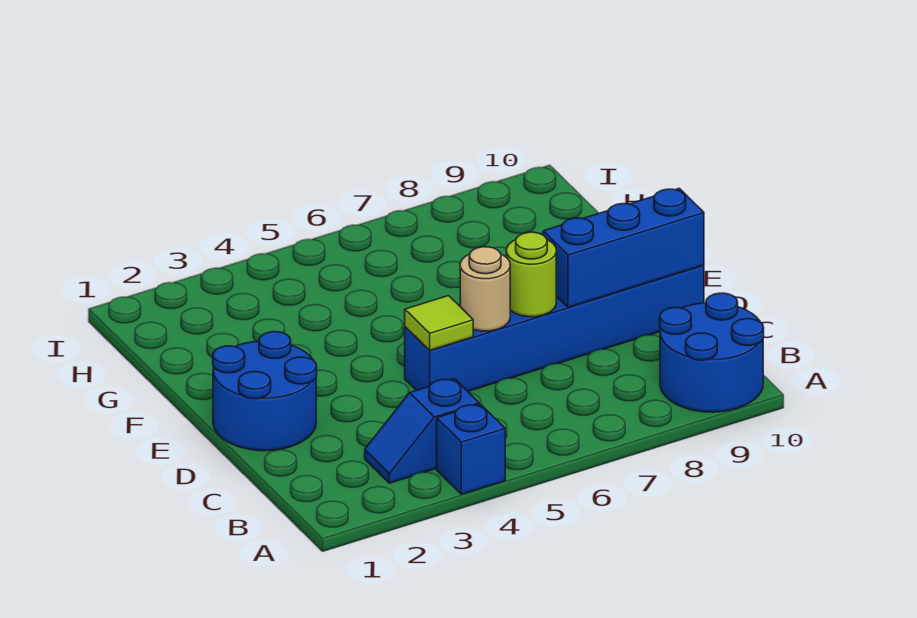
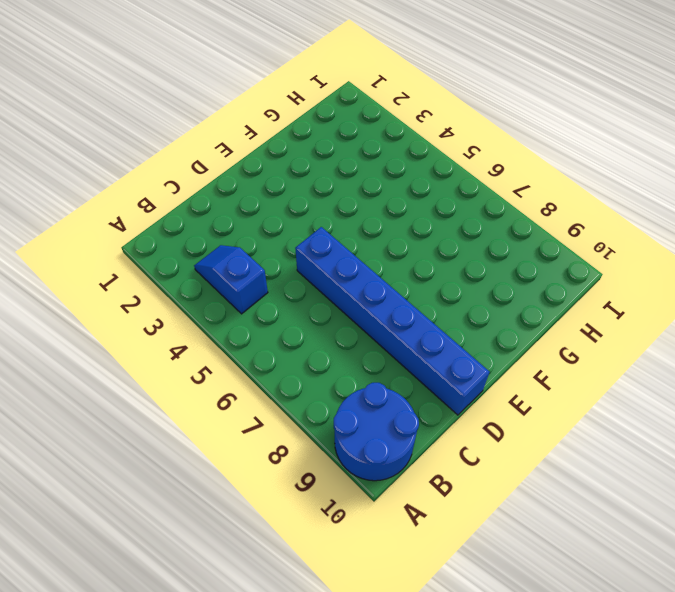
none -> blue 1x1 brick [437,404,505,494]
none -> blue 2x2 round brick [213,332,317,451]

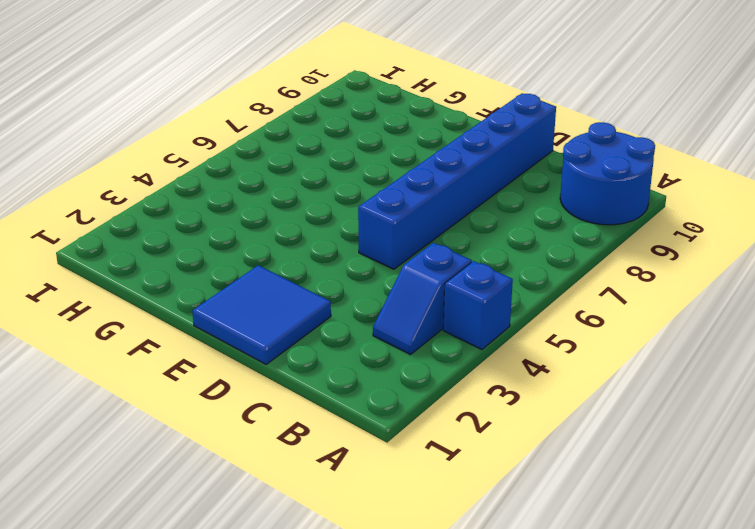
blue 2x2 tile [193,265,331,364] -> blue 2x2 round brick [213,332,317,451]
none -> lime 1x1 tile [405,296,473,351]
none -> tan 1x1 round brick [460,247,510,331]

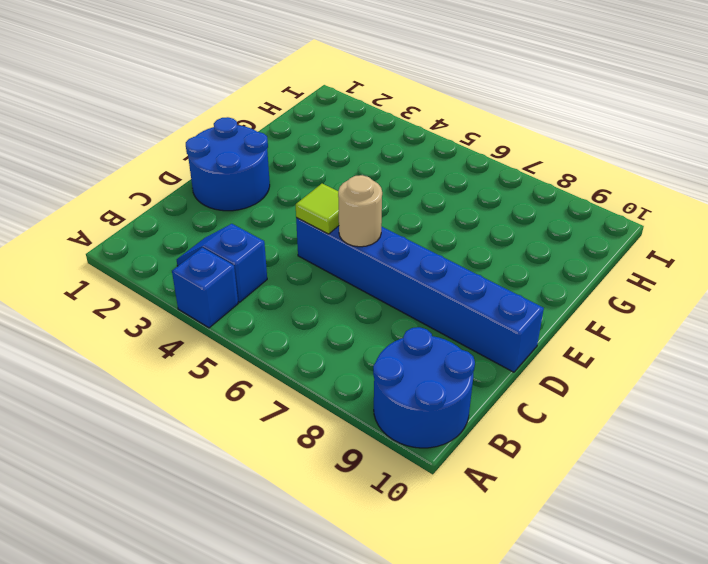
none -> lime 1x1 round brick [506,232,556,317]
none -> blue 1x3 brick [543,188,704,307]

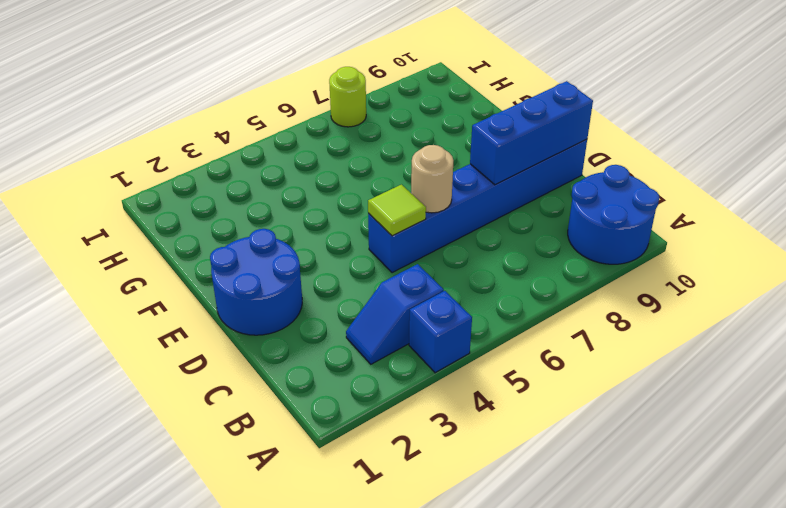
lime 1x1 round brick [329,67,366,127] -> lime 1x1 round brick moved to [506,232,556,317]

